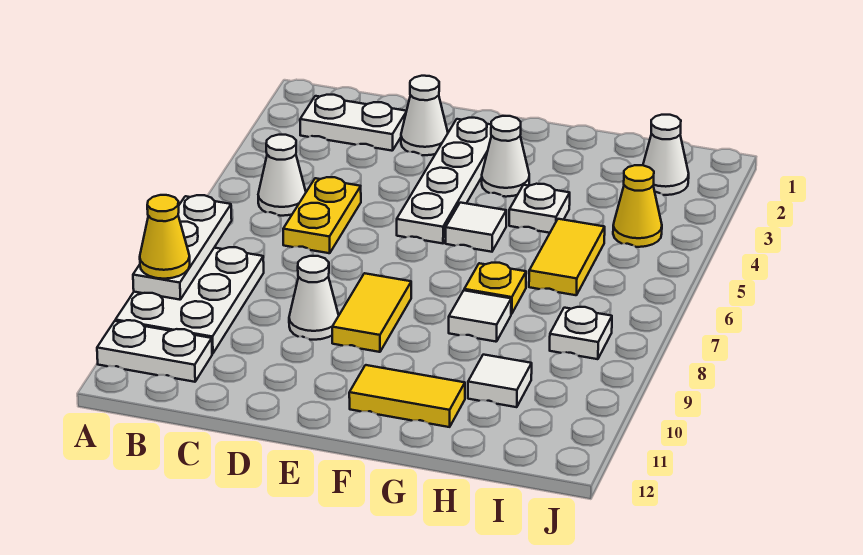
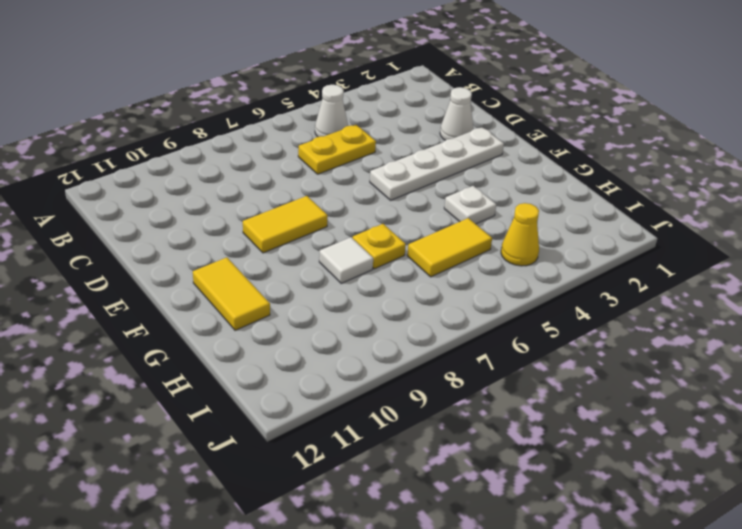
none -> white 2x3 plate [115,247,264,354]
none -> white 1x2 plate [97,320,212,382]
none -> white 1x2 plate [300,95,406,151]

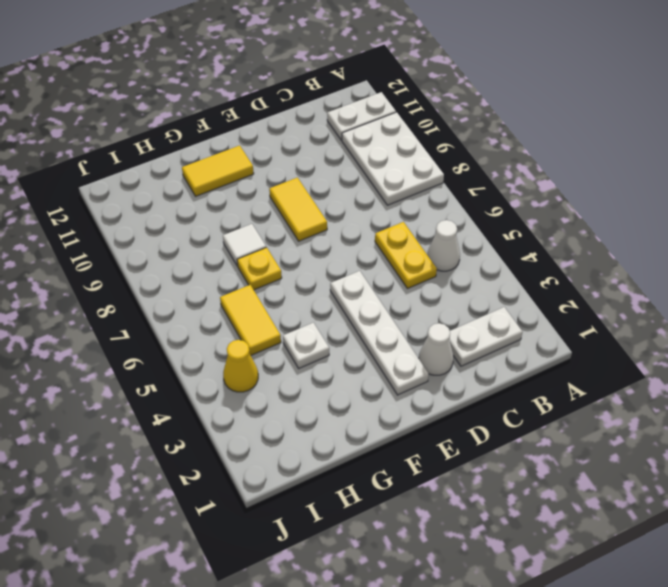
none -> white 1x1 cone [289,256,339,340]
none -> white 1x1 cone [482,116,529,197]
none -> white 1x1 tile [446,203,506,252]

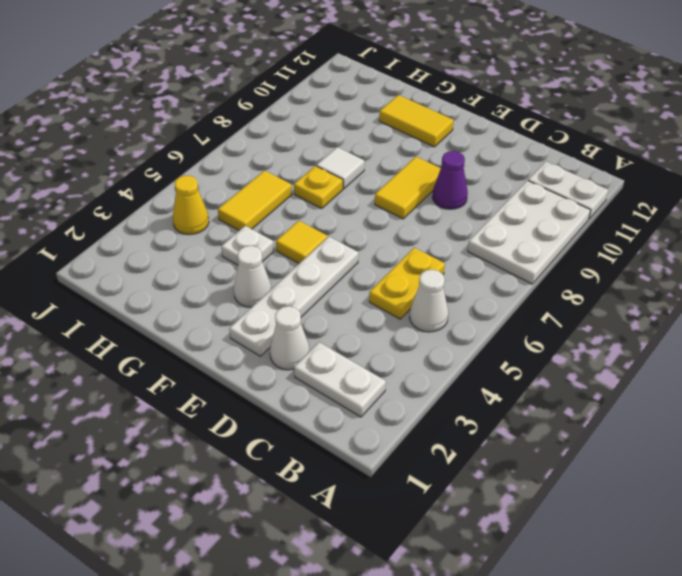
purple 1x1 cone [432,151,468,209] -> white 1x1 cone [289,256,339,340]
yellow 1x1 tile [276,221,327,263] -> white 1x1 tile [446,203,506,252]
none -> white 1x1 tile [468,355,532,407]
none -> white 1x1 cone [643,115,689,195]
none -> white 1x1 plate [550,307,612,359]

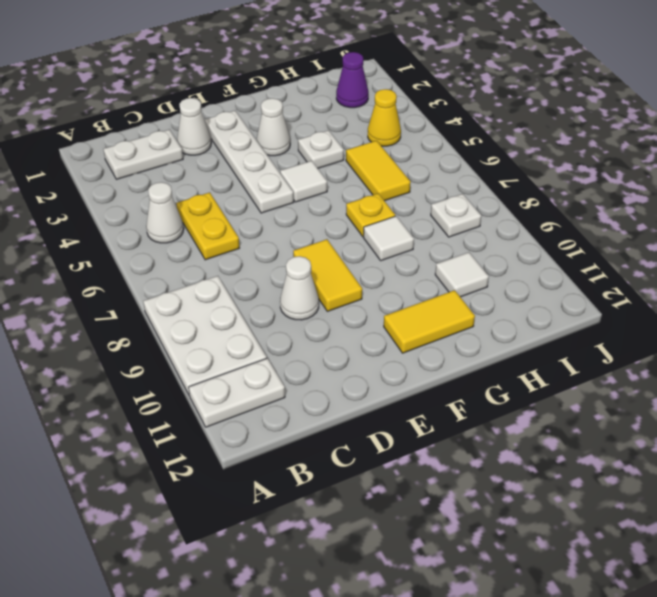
purple 1x1 cone [336,52,368,108] -> white 1x1 cone [643,115,689,195]
none -> white 1x3 plate [133,195,232,300]
none -> yellow 1x1 cone [140,195,190,279]

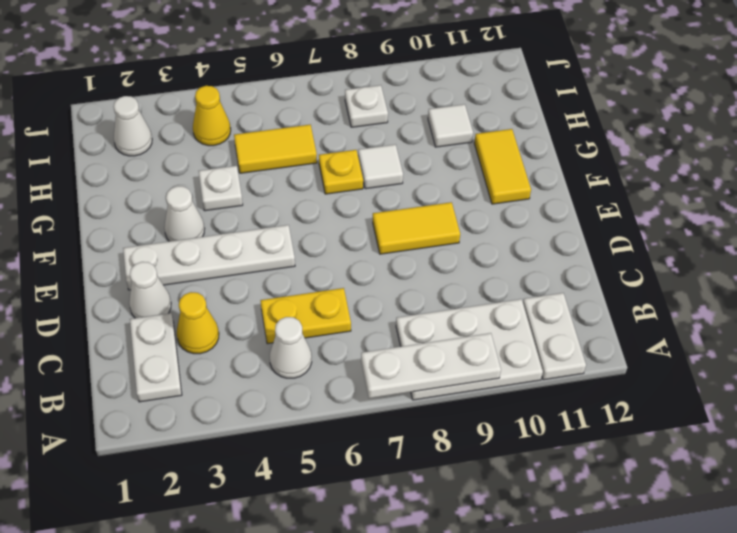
yellow 1x1 cone [177,292,219,354] -> yellow 1x1 cone moved to [140,195,190,279]
none -> white 1x1 cone [289,256,339,340]
none -> white 1x1 tile [446,203,506,252]

